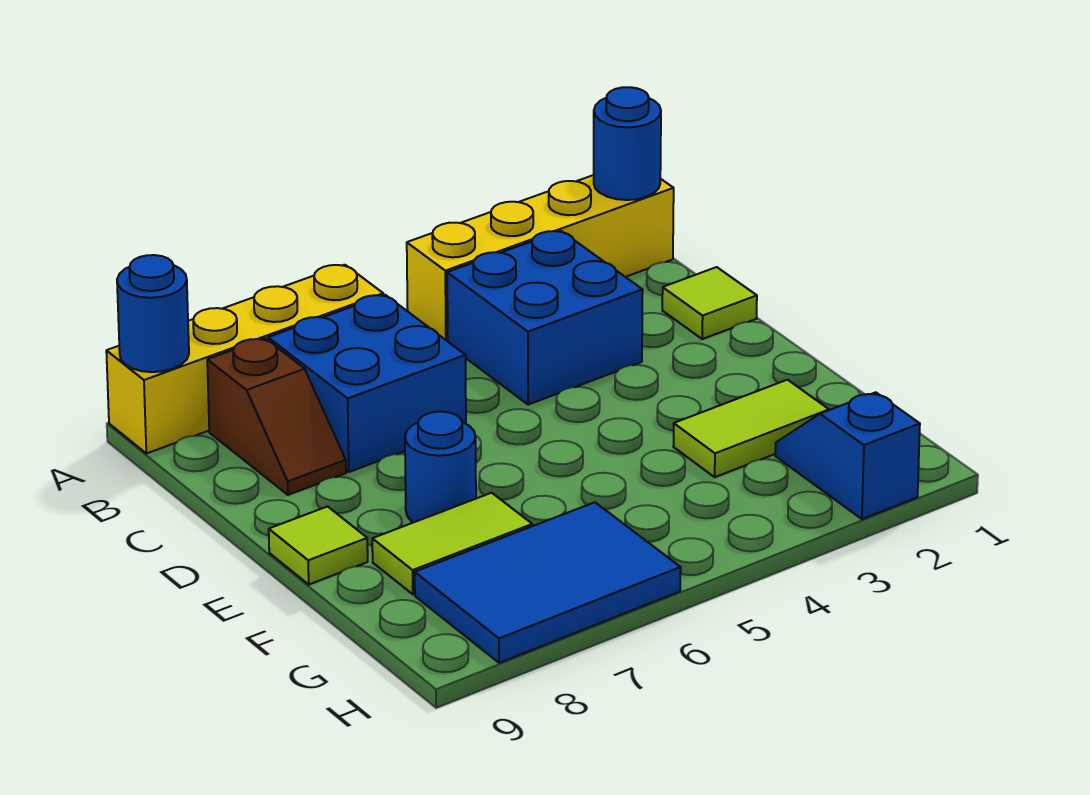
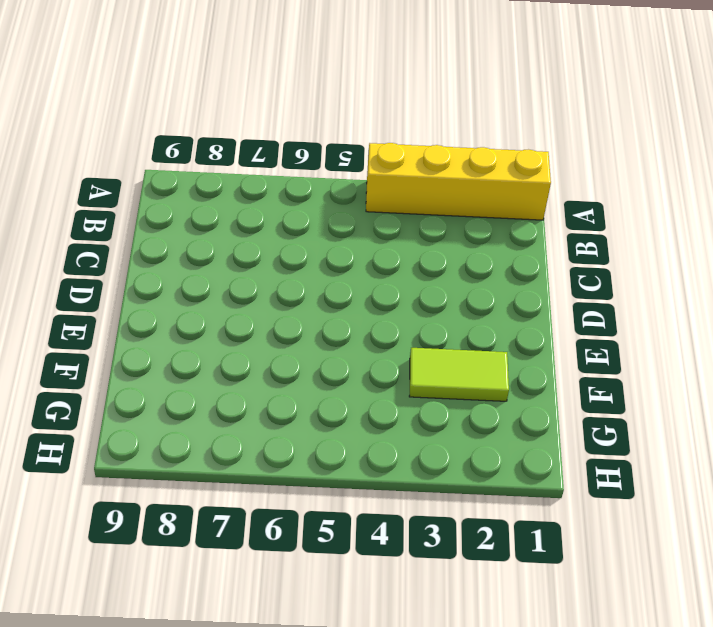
none -> yellow 1x4 brick [106,265,383,454]
none -> blue 2x2 brick [447,231,643,405]
none -> blue 2x2 brick [268,295,466,472]

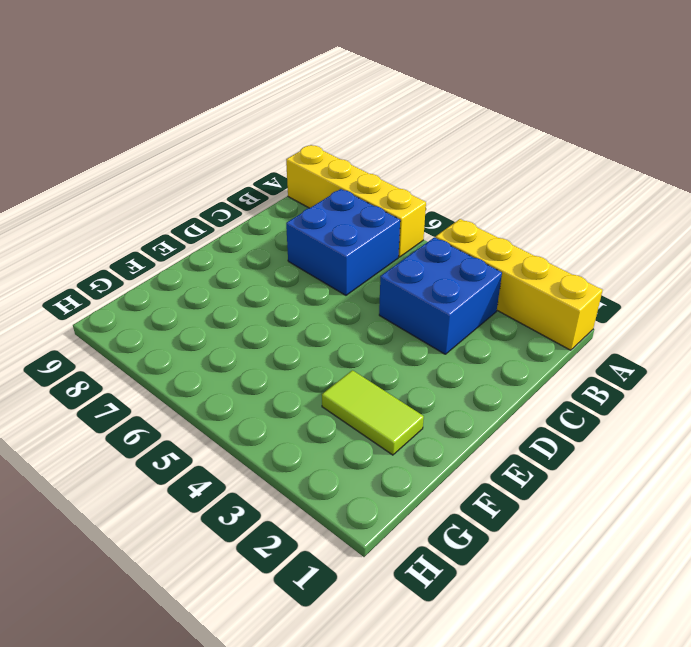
none -> brown 1x2 slope [207,339,346,495]
none -> lime 1x1 tile [662,267,757,339]
none -> blue 1x1 round brick [405,412,476,523]

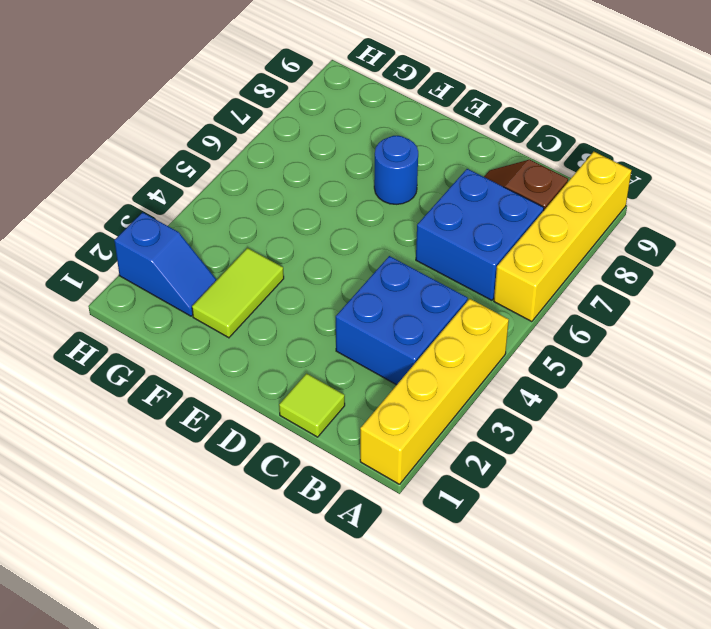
none -> lime 1x1 tile [269,507,368,584]
none -> lime 1x2 tile [372,493,532,594]
none -> blue 2x3 tile [415,502,681,663]

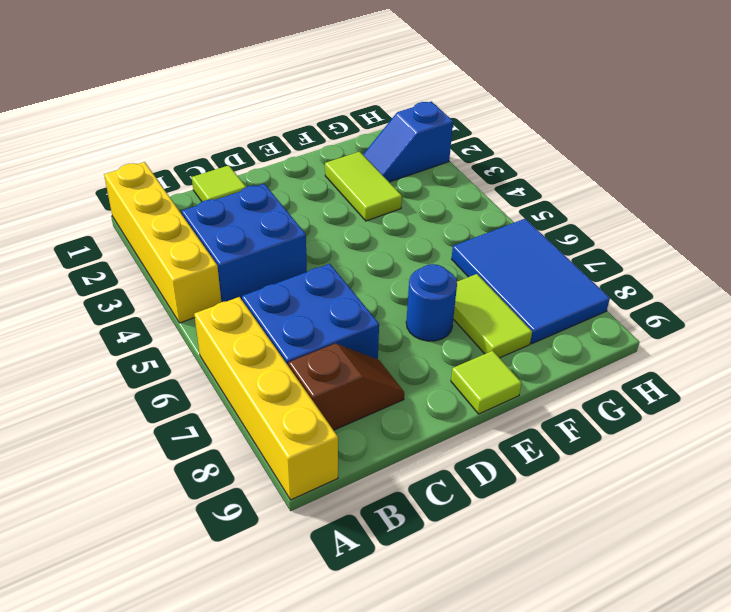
none -> blue 1x1 round brick [594,87,661,200]
none -> blue 1x1 round brick [117,255,189,372]

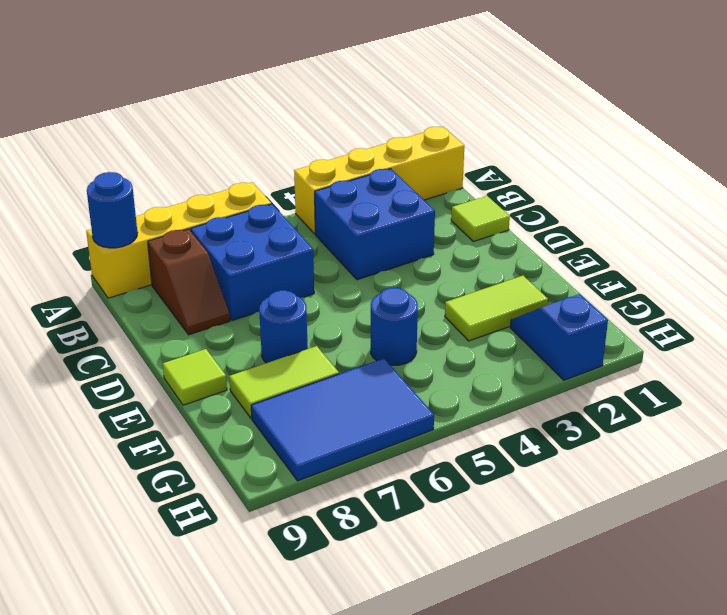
blue 1x1 round brick [371,288,418,365] -> blue 1x1 round brick moved to [594,87,661,200]

